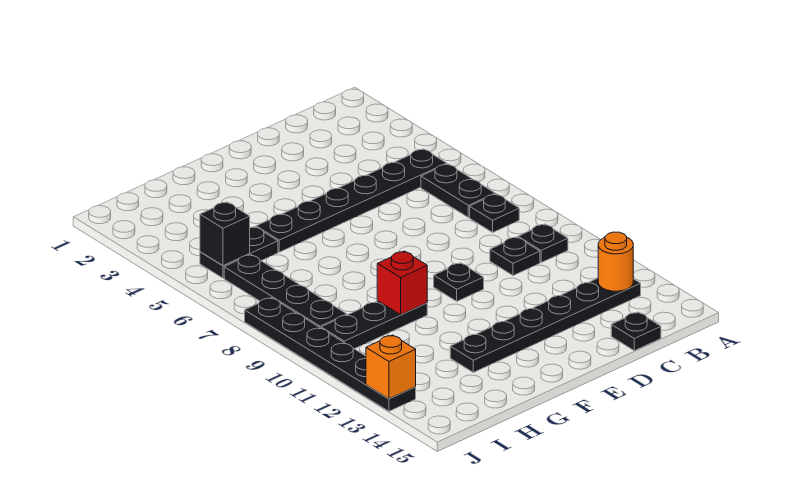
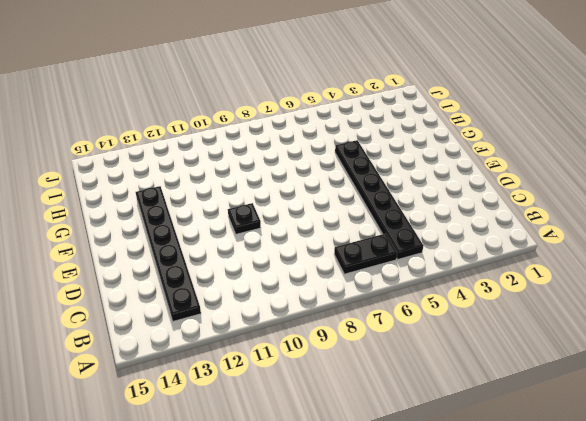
none -> black 1x1 plate [470,194,519,232]
none -> black 1x1 plate [518,224,568,262]
none -> black 1x1 plate [490,237,540,276]

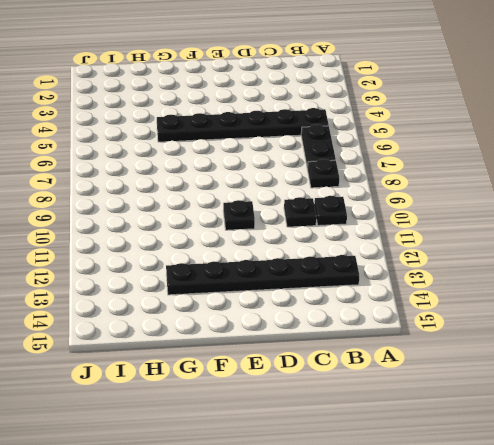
none -> black 1x1 plate [611,312,661,351]
none -> black 1x3 plate [321,301,427,349]
none -> black 1x2 plate [200,227,278,278]

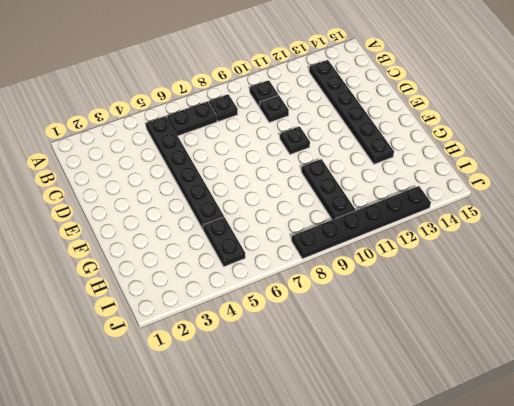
none -> black 1x1 plate [611,312,661,351]
none -> black 1x4 plate [224,255,347,328]
none -> orange 1x1 round brick [598,232,633,291]

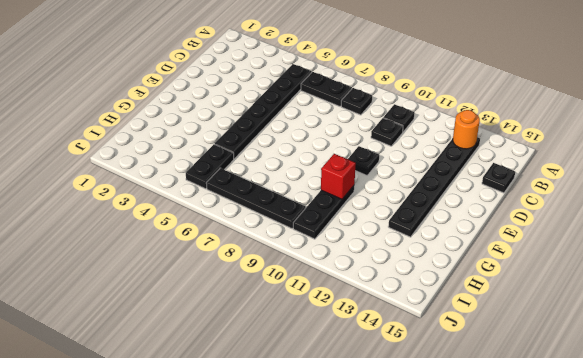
none -> black 1x6 plate [245,298,416,411]
none -> black 1x1 brick [200,202,250,266]
none -> orange 1x1 brick [366,335,416,399]

